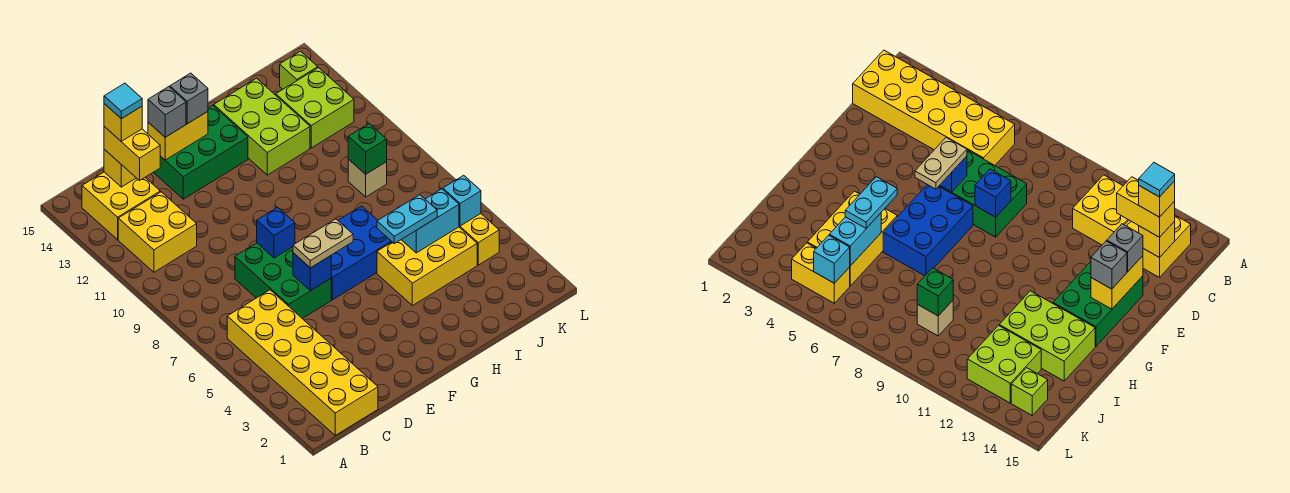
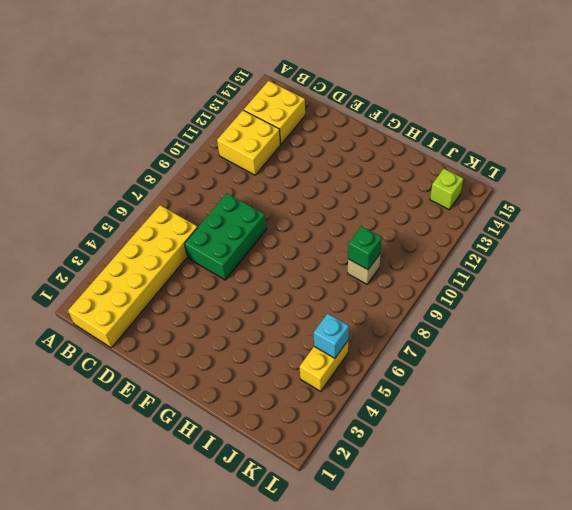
none -> green 2x3 brick [153,105,248,199]
none -> blue 2x3 brick [331,206,392,300]
none -> yellow 2x3 brick [377,227,477,306]

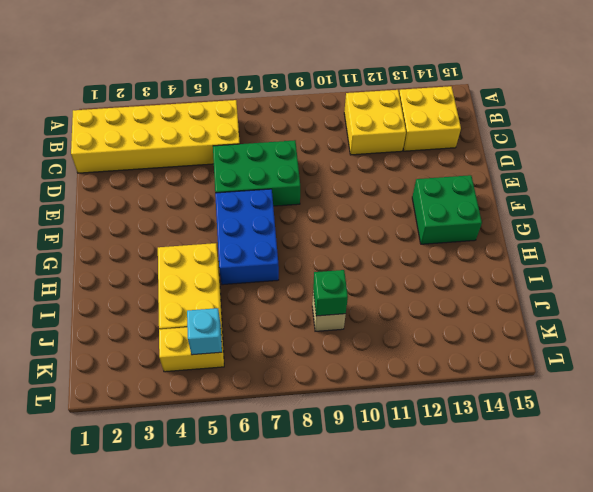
green 2x2 brick [412,175,482,244] -> green 2x3 brick [153,105,248,199]
none -> lime 2x3 brick [214,78,310,175]
none -> lime 2x2 brick [276,68,354,148]
none -> lime 1x1 brick [280,51,318,89]

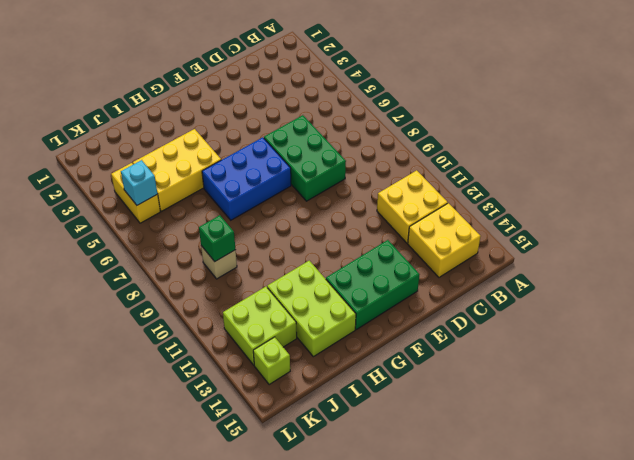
none -> yellow 2x6 brick [227,290,378,435]
none -> yellow 1x1 brick [104,149,136,187]
none -> blue 1x1 brick [293,253,331,291]

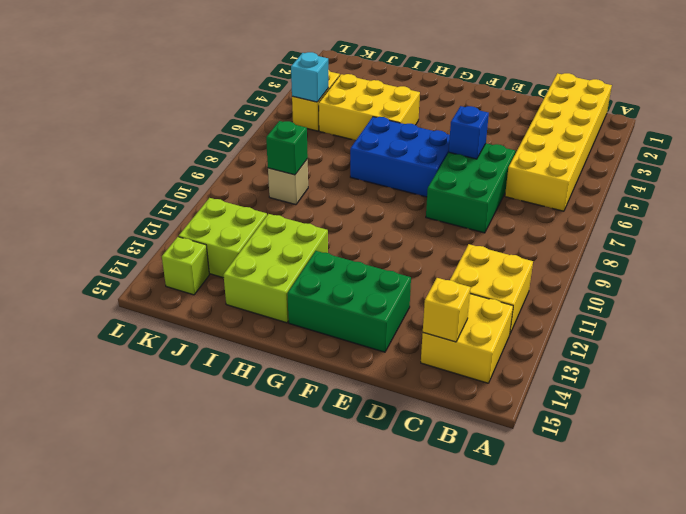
none -> blue 1x1 brick [257,207,295,258]
none -> yellow 1x2 brick [148,112,208,160]
none -> cyan 1x2 brick [401,189,459,253]

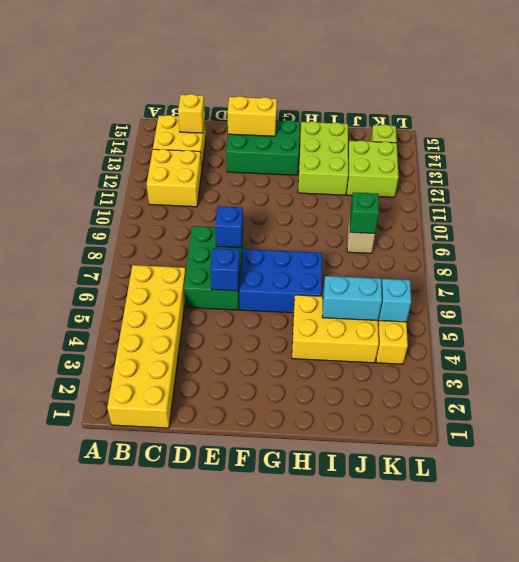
none -> yellow 1x2 brick [104,127,160,180]
none -> tan 1x2 plate [293,219,353,268]
none -> grey 1x1 brick [148,87,186,137]

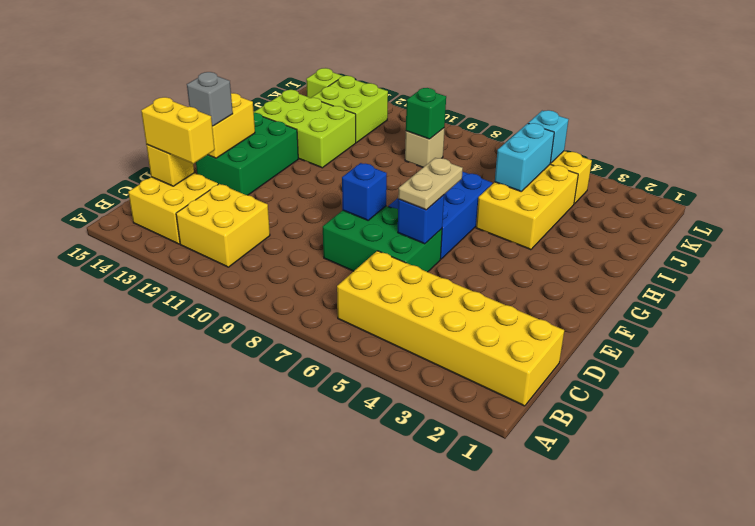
none -> grey 1x1 brick [170,73,208,124]
none -> cyan 1x2 plate [377,195,437,244]
none -> yellow 1x1 brick [104,104,142,141]

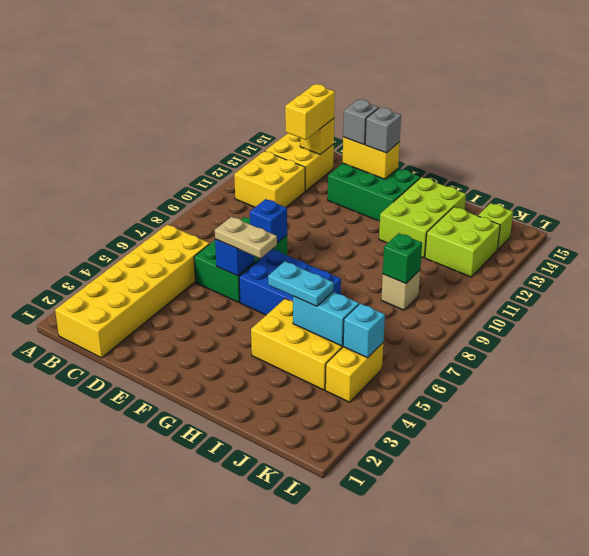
none -> yellow 1x1 brick [104,104,142,141]
none -> cyan 1x1 tile [104,83,142,119]

